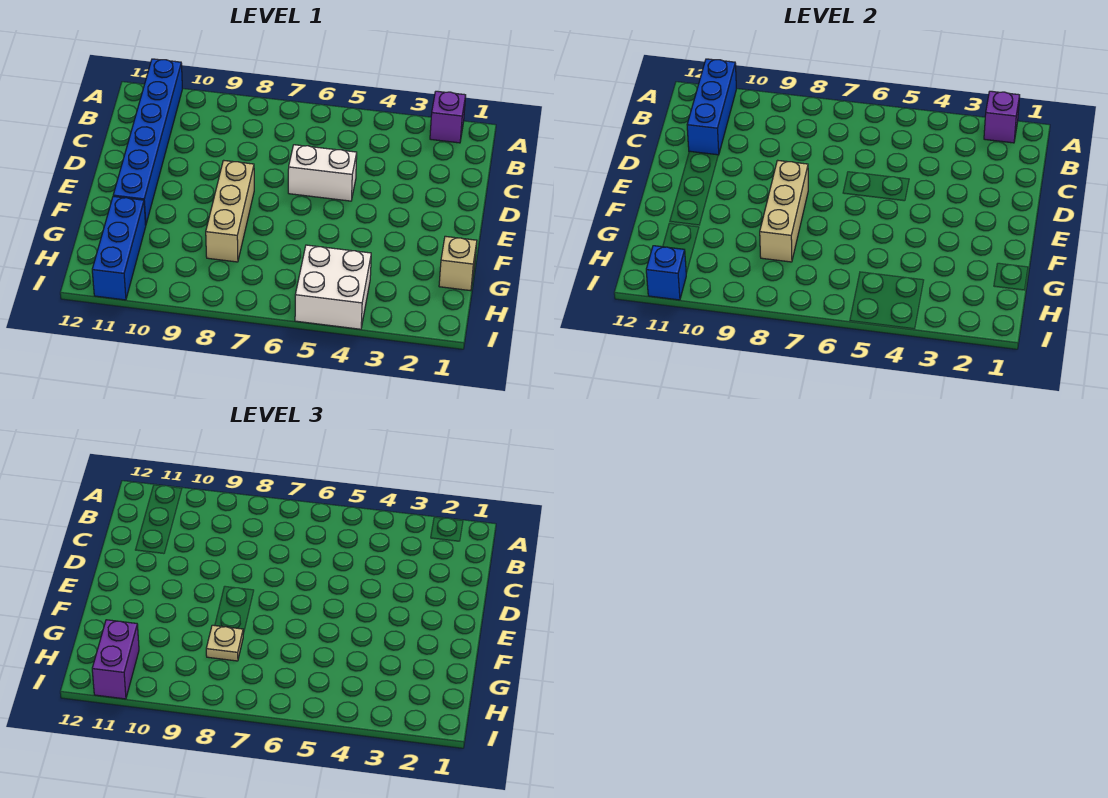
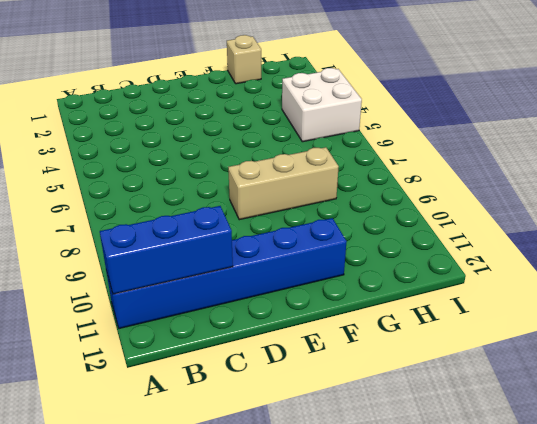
none -> purple 1x1 brick [430,91,466,143]
none -> white 1x2 brick [288,145,357,201]
none -> blue 1x3 brick [92,196,146,300]

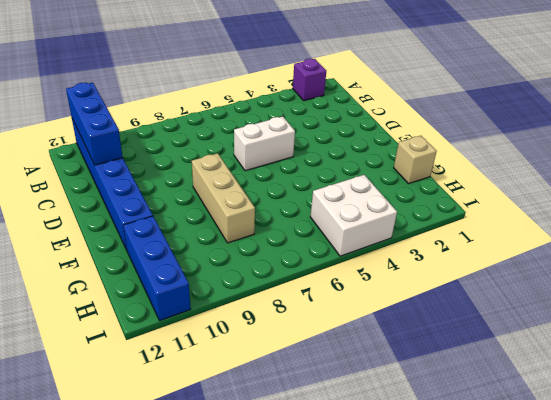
none -> purple 1x1 brick [984,91,1020,143]
none -> tan 1x3 brick [760,160,808,262]
none -> blue 1x1 brick [646,246,686,300]

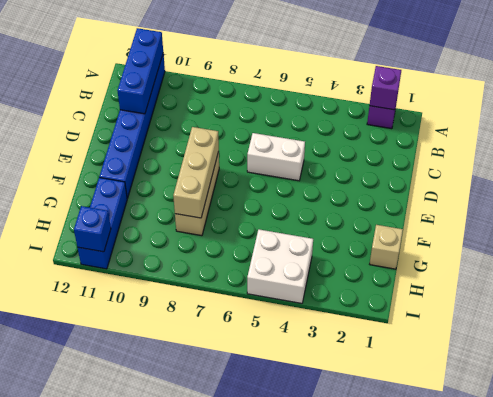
none -> tan 1x1 plate [206,625,243,661]
none -> purple 1x2 brick [92,620,139,699]

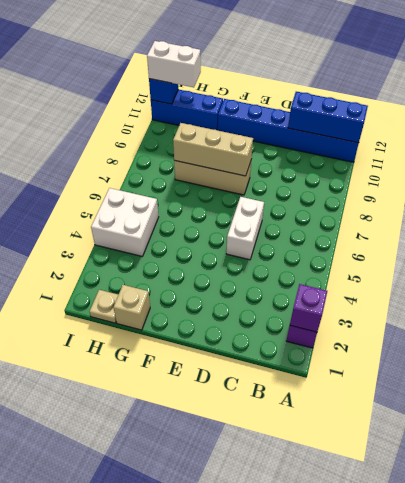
tan 1x1 plate [90,290,118,323] -> tan 1x1 plate moved to [206,625,243,661]
white 1x2 brick [147,41,201,87] -> purple 1x2 brick [92,620,139,699]

